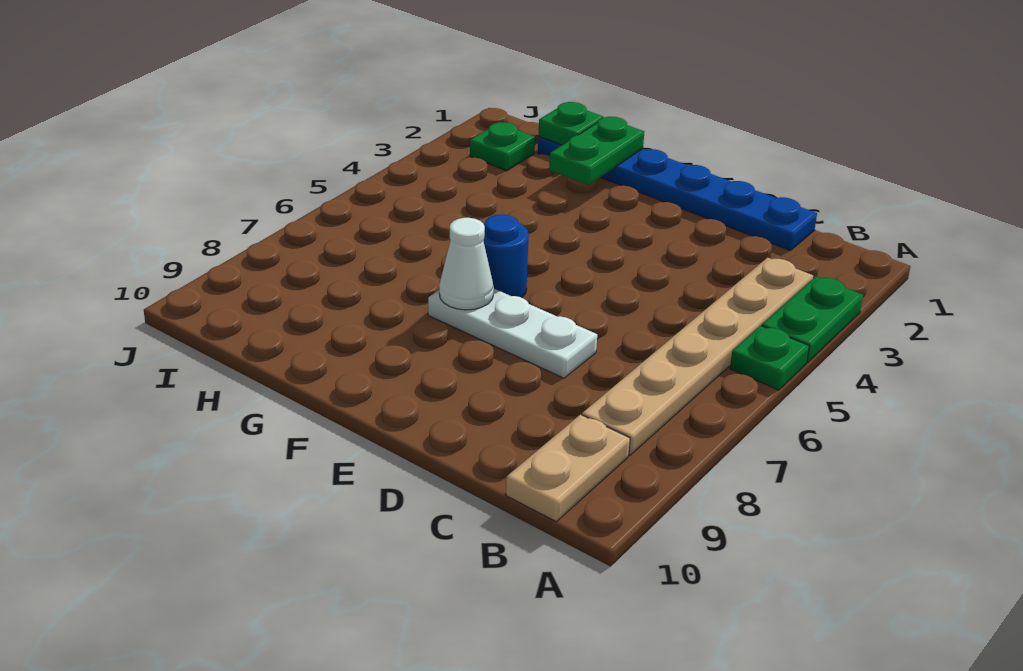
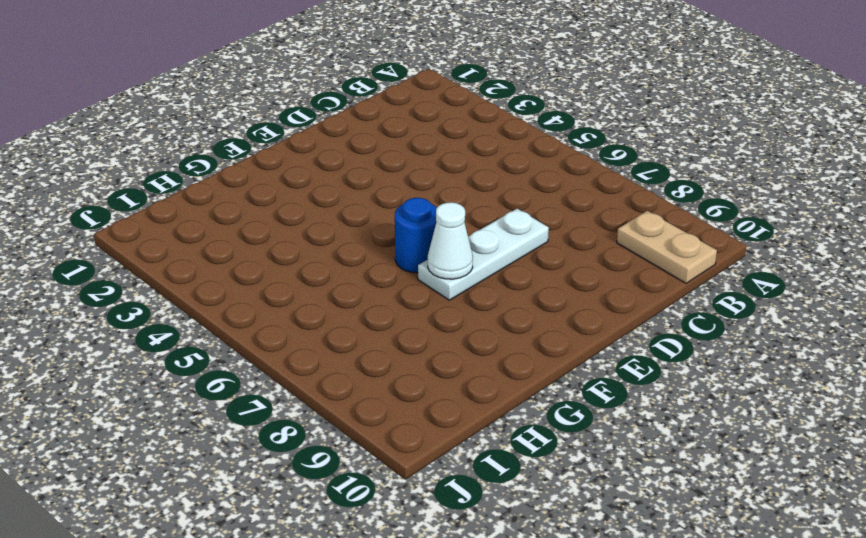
none -> green 1x2 plate [762,276,863,363]
none -> green 1x1 plate [730,326,809,390]

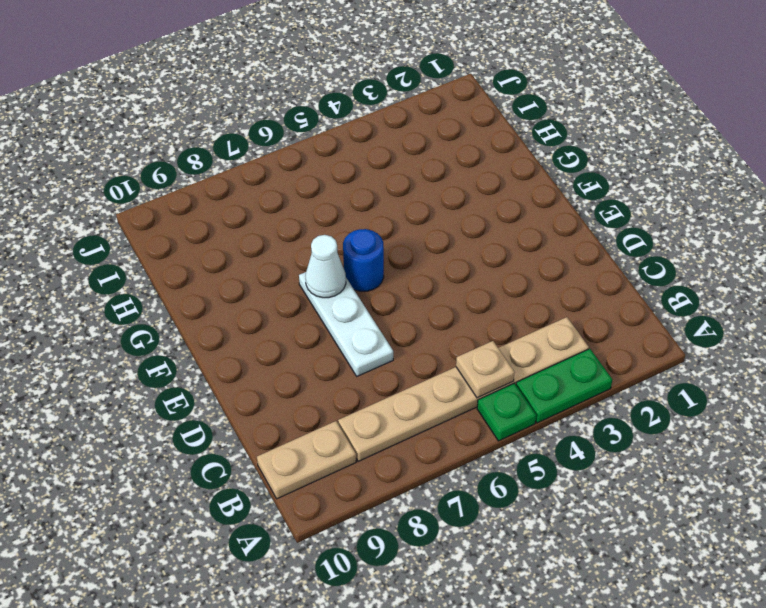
tan 1x1 plate [456,341,515,398] -> none
none -> blue 1x6 plate [538,137,817,251]
none -> green 1x1 plate [470,122,535,171]

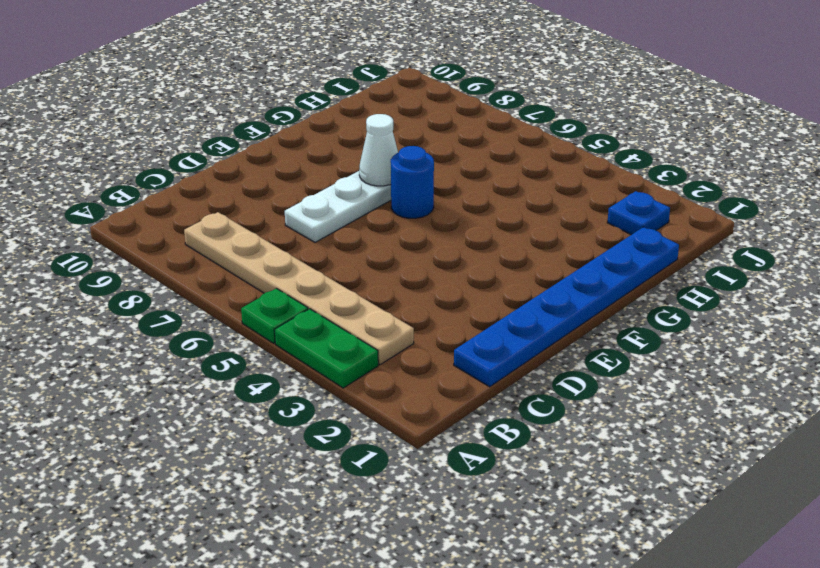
blue 1x1 plate [607,191,670,235] -> green 1x1 plate [470,122,535,171]
none -> tan 1x2 plate [506,415,630,521]
none -> green 1x2 plate [549,117,644,185]

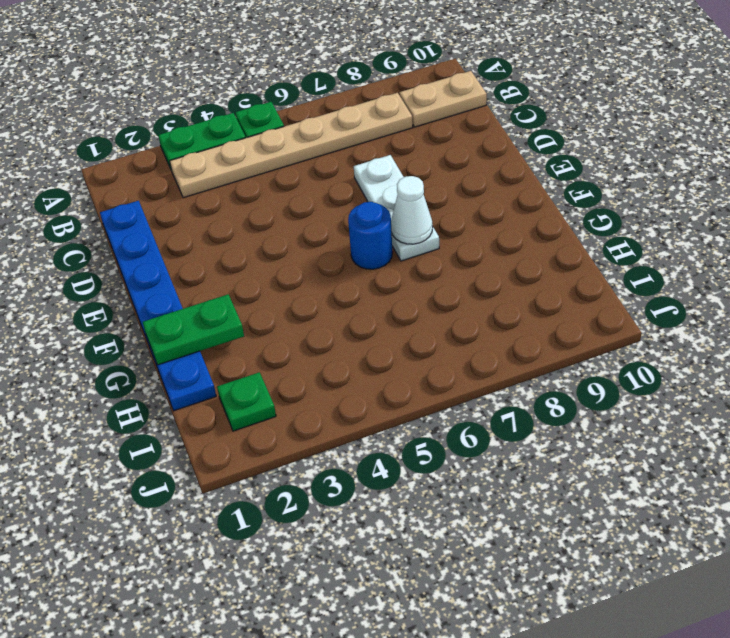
none -> green 1x1 plate [538,102,604,145]

